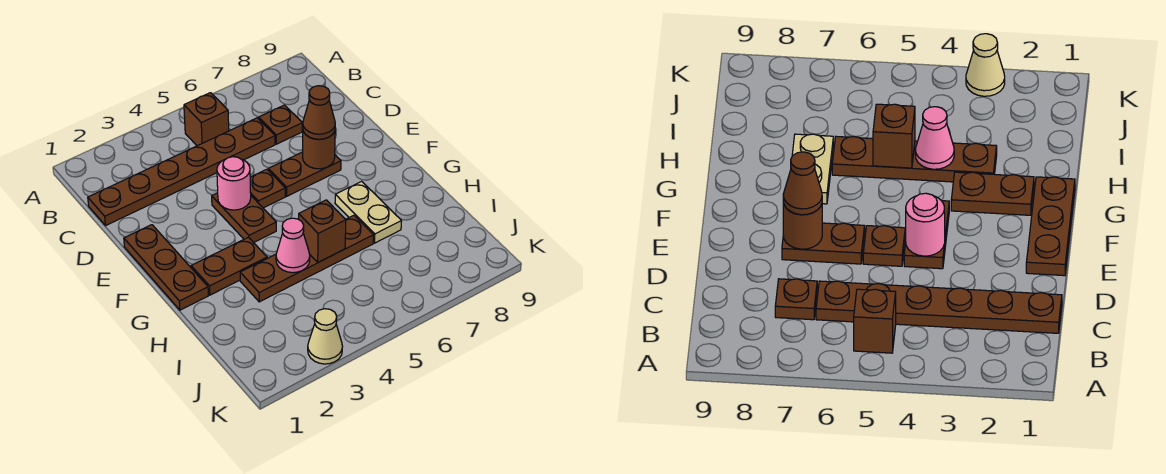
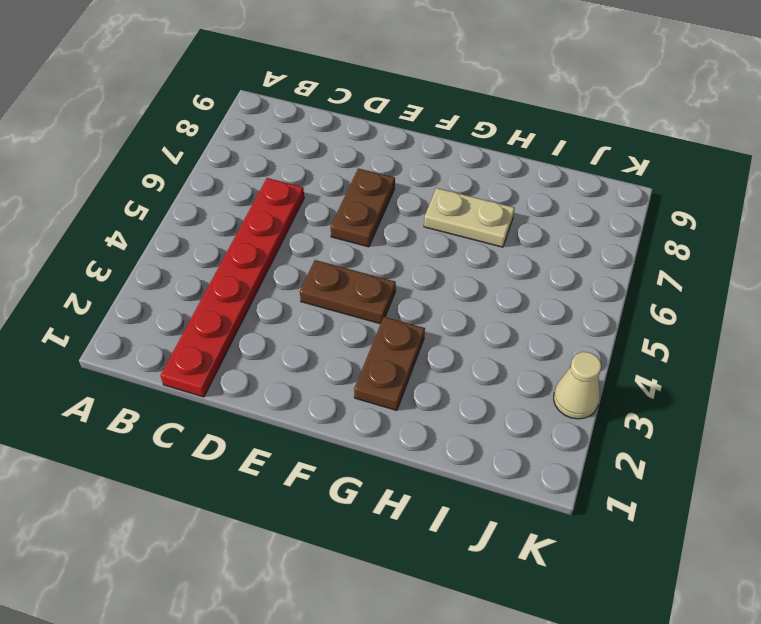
red 1x6 plate [161,178,304,397] -> brown 1x6 plate [88,118,275,225]
none -> brown 1x1 brick [184,93,229,146]
none -> brown 1x1 plate [259,105,302,144]
none -> brown 1x3 plate [124,225,208,310]

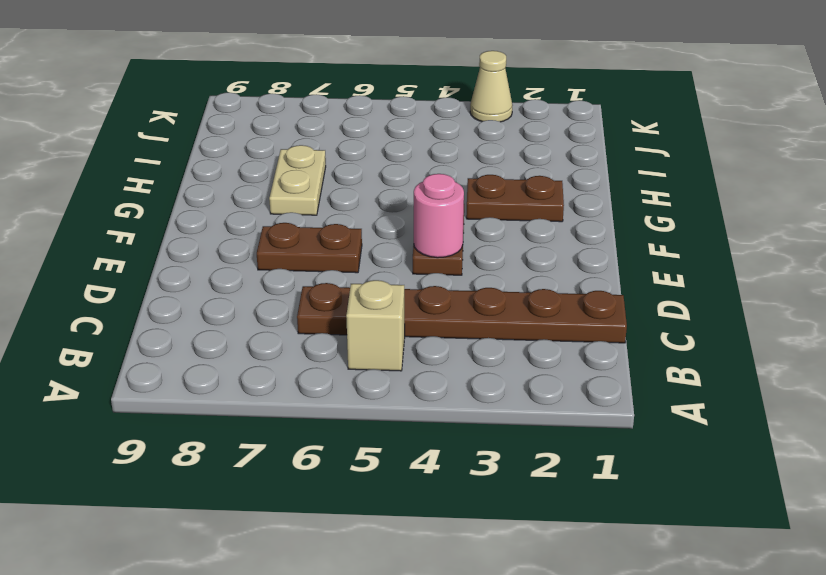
tan 1x1 brick [346,280,405,371] -> brown 1x1 brick [184,93,229,146]
none -> brown 1x1 plate [259,105,302,144]
none -> brown 1x3 plate [124,225,208,310]
none -> brown 1x1 plate [250,169,285,208]

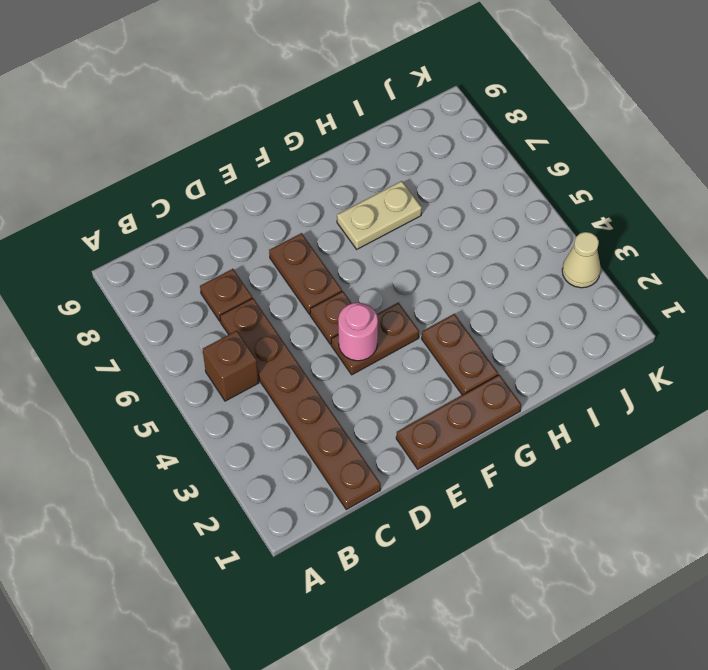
none -> brown 1x4 plate [240,215,373,302]
none -> brown 1x1 round brick [303,131,335,169]
none -> pink 1x1 cone [276,218,310,273]

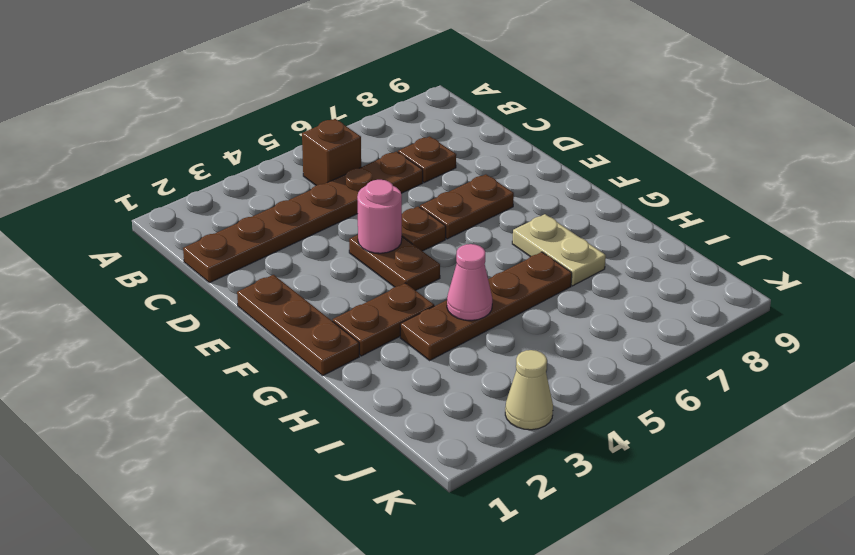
none -> brown 1x1 round brick [303,131,335,169]
none -> brown 1x1 brick [299,200,346,262]
none -> brown 1x1 cone [303,86,335,139]

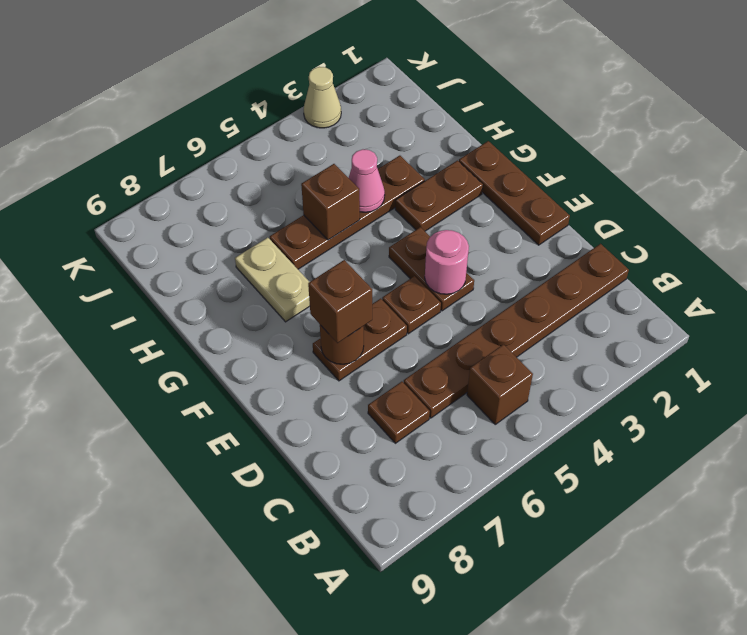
brown 1x1 brick [308,260,372,343] -> brown 1x1 cone [303,86,335,139]

